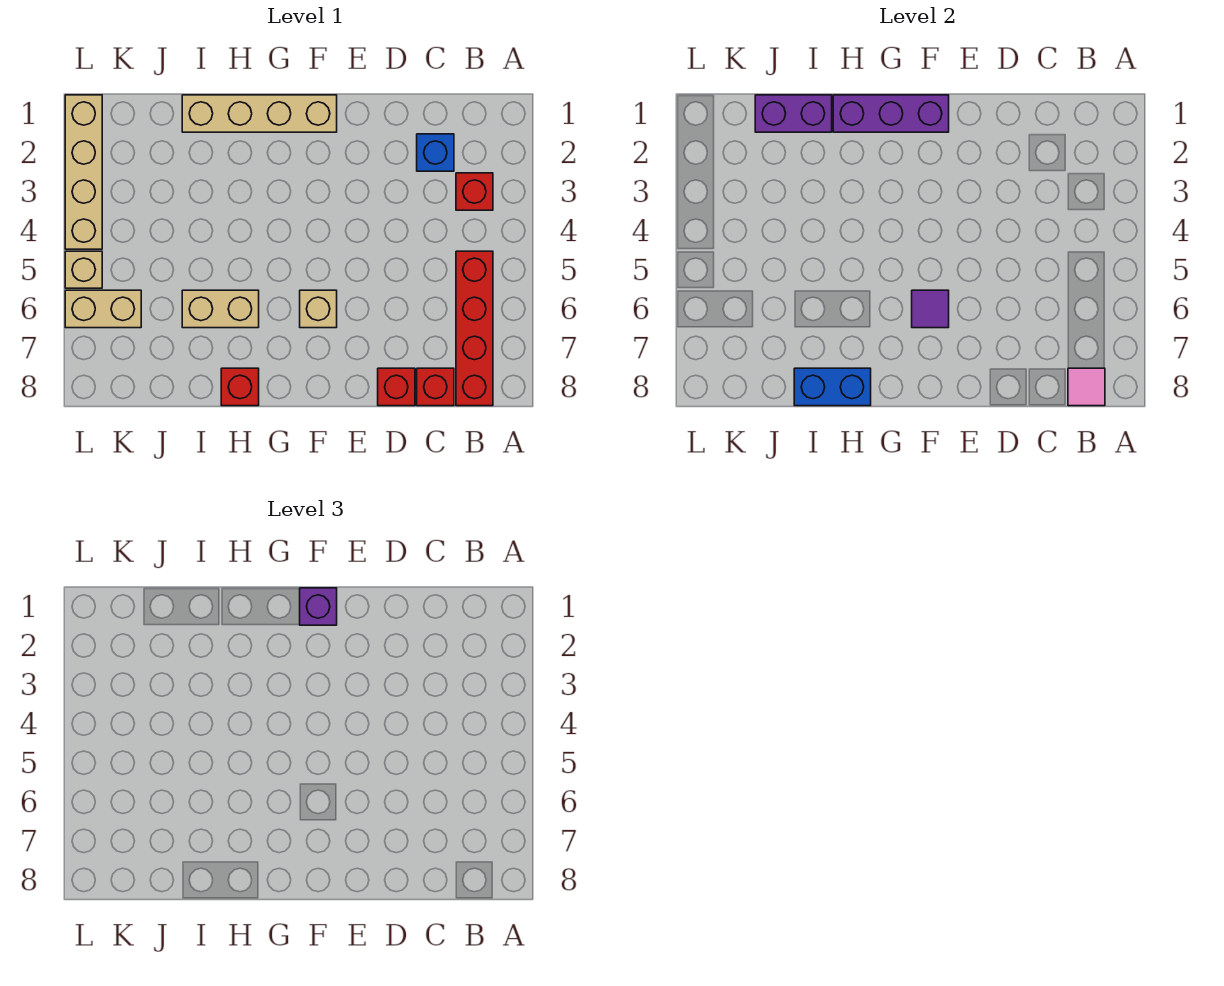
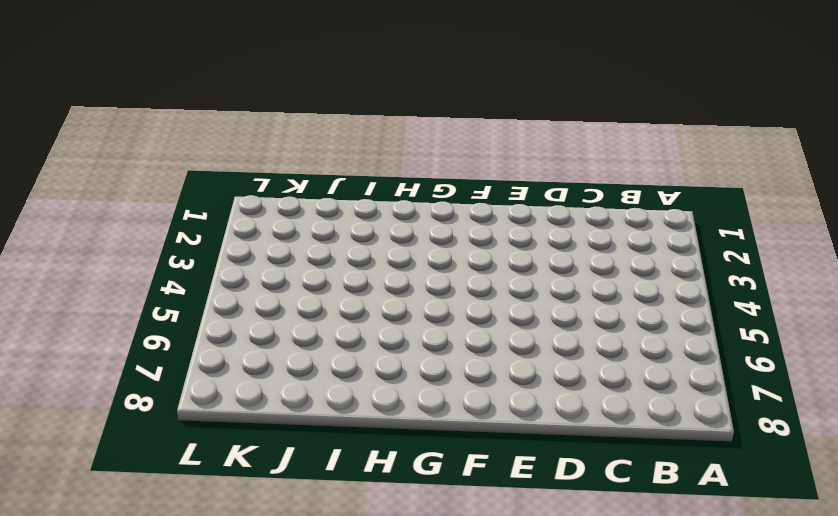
none -> red 1x1 brick [456,173,493,210]
none -> red 1x4 brick [456,251,493,406]
none -> blue 1x1 brick [417,134,454,171]

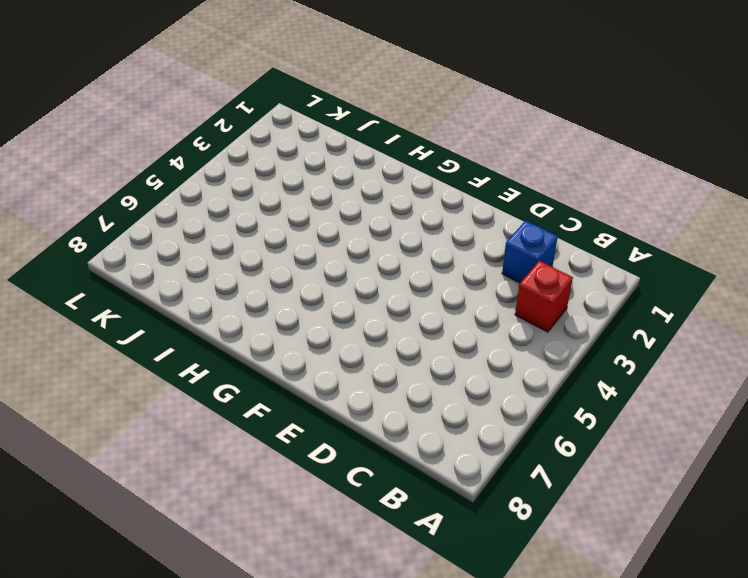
none -> red 1x4 brick [456,251,493,406]
none -> red 1x1 brick [417,368,454,406]
none -> red 1x1 brick [378,368,415,406]

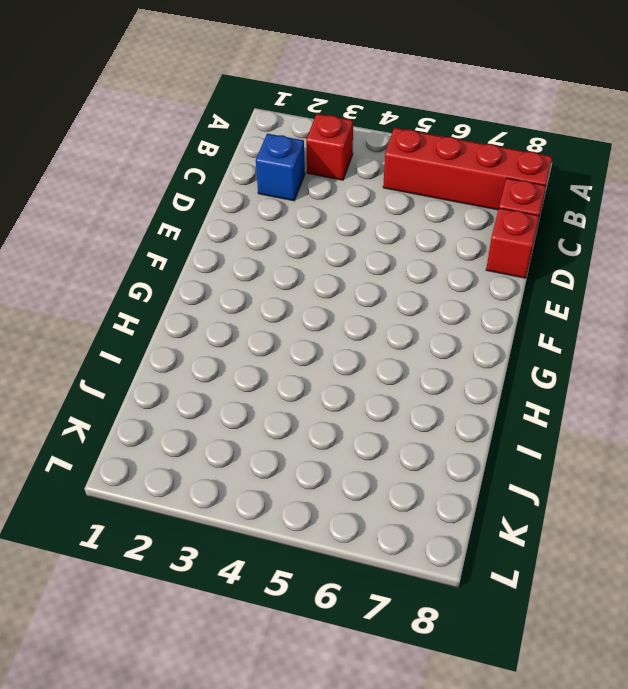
none -> tan 1x4 brick [182,95,337,132]
none -> tan 1x1 brick [300,290,337,328]
none -> tan 1x2 brick [182,290,259,328]

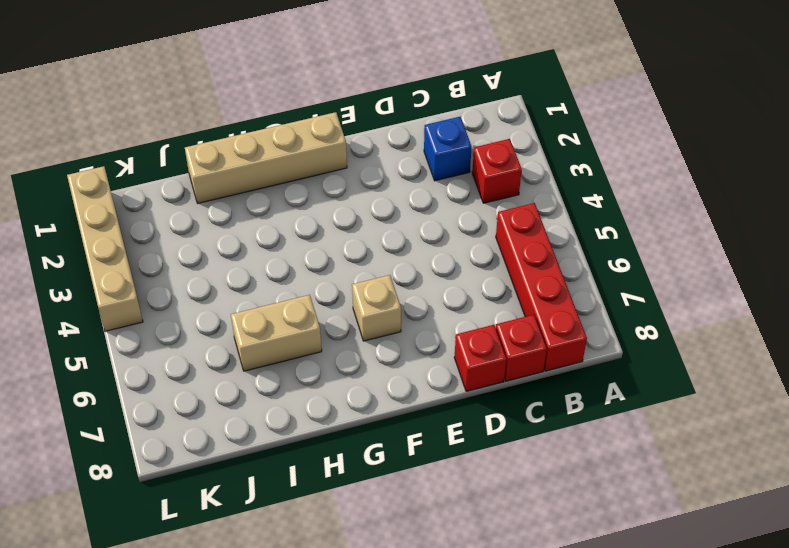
none -> red 1x1 brick [221,368,259,406]
none -> tan 1x2 brick [65,290,141,328]
none -> tan 1x1 brick [65,251,102,288]

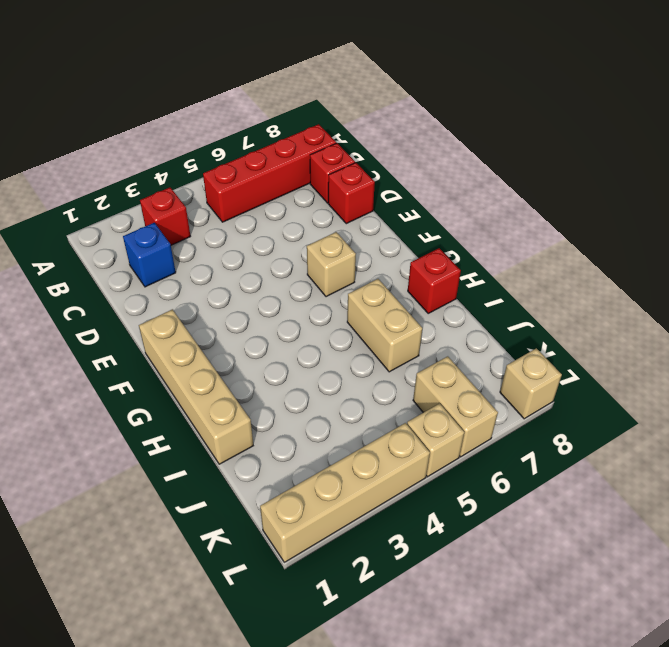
tan 1x1 brick [500,348,562,419] -> none
none -> pink 1x1 tile [1068,368,1105,406]
none -> purple 1x3 brick [833,95,949,132]
none -> purple 1x1 tile [912,290,949,328]

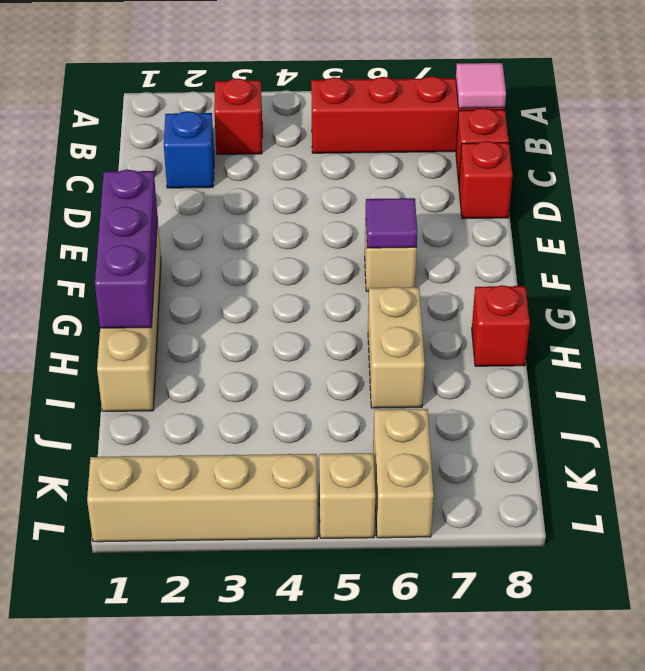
none -> blue 1x2 brick [794,368,871,406]
none -> purple 1x2 brick [755,95,832,132]
none -> purple 1x1 brick [300,588,337,625]

